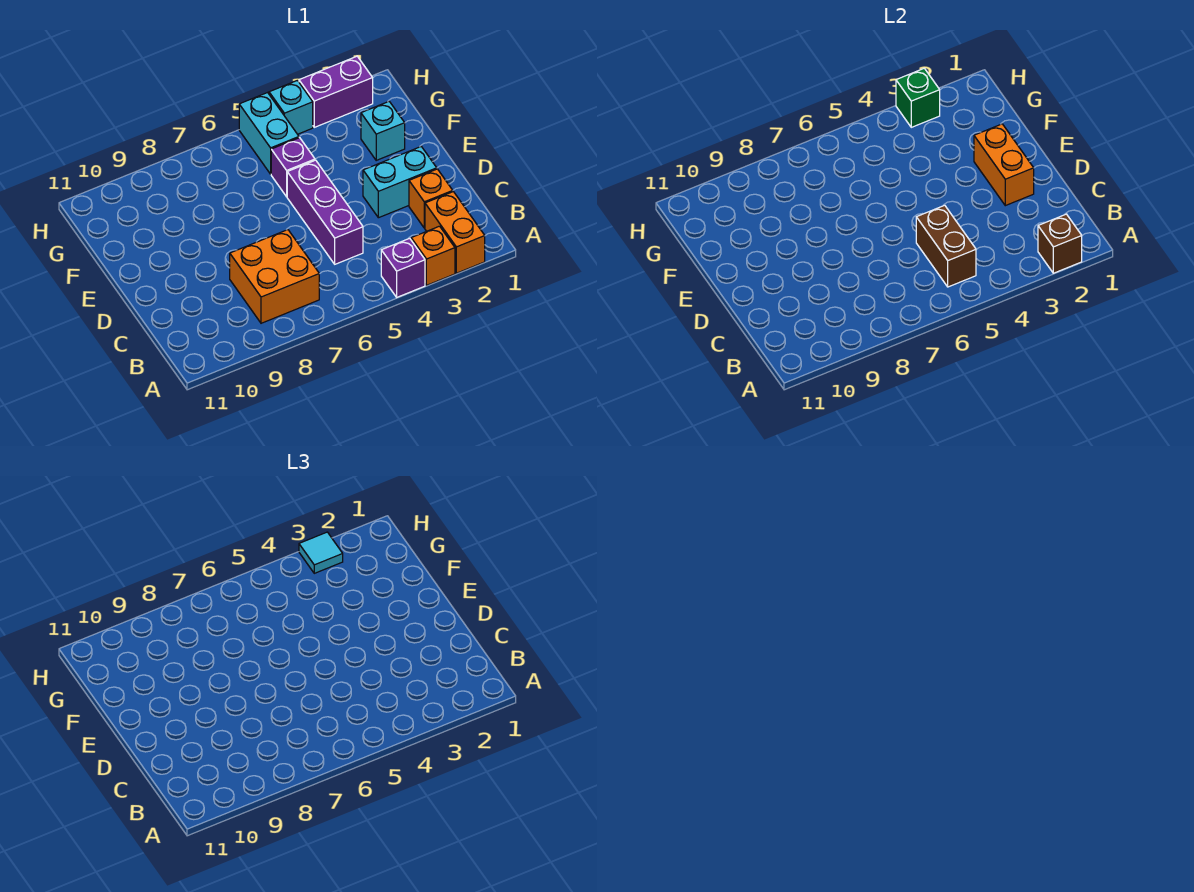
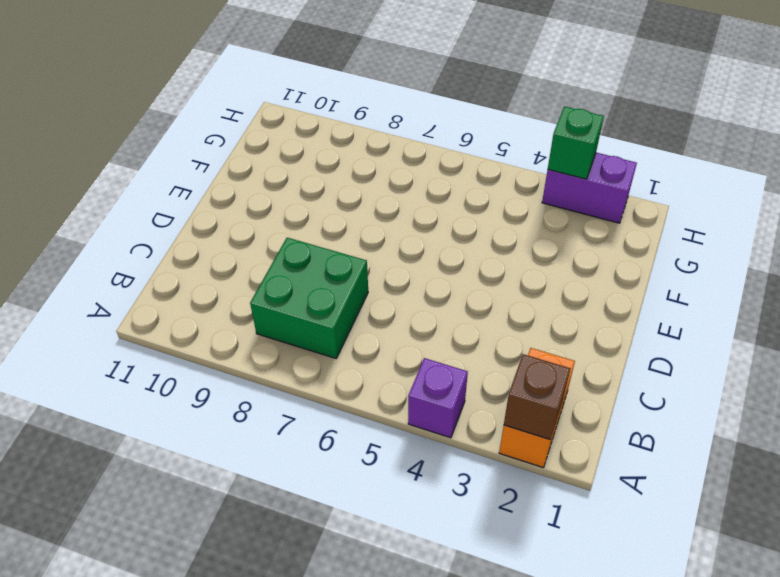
green 2x2 brick [250,238,368,358] -> orange 2x2 brick [230,230,319,323]
none -> orange 1x1 brick [411,226,455,285]
none -> orange 1x1 brick [409,169,453,228]
none -> purple 1x3 brick [287,160,363,264]

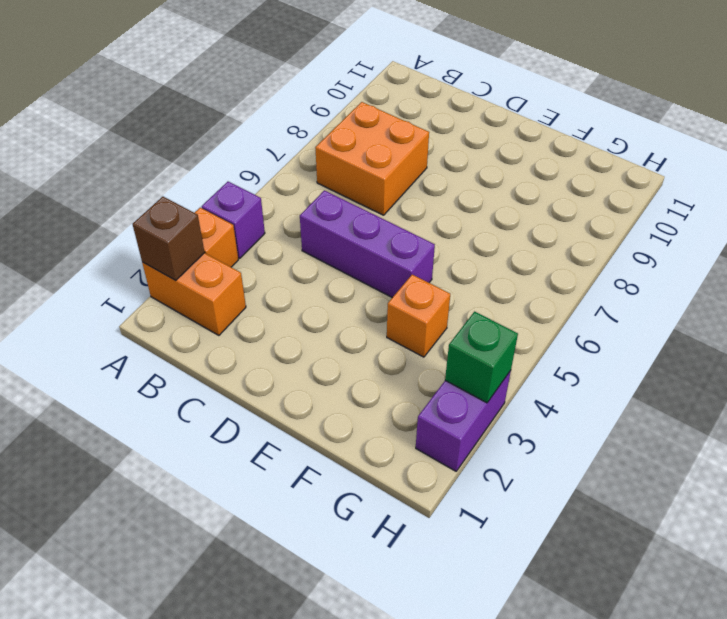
orange 1x1 brick [387,275,450,357] -> orange 1x1 brick moved to [409,169,453,228]
none -> cyan 1x2 brick [363,147,437,218]
none -> cyan 1x1 brick [361,102,405,160]
none -> purple 1x1 brick [271,138,315,197]

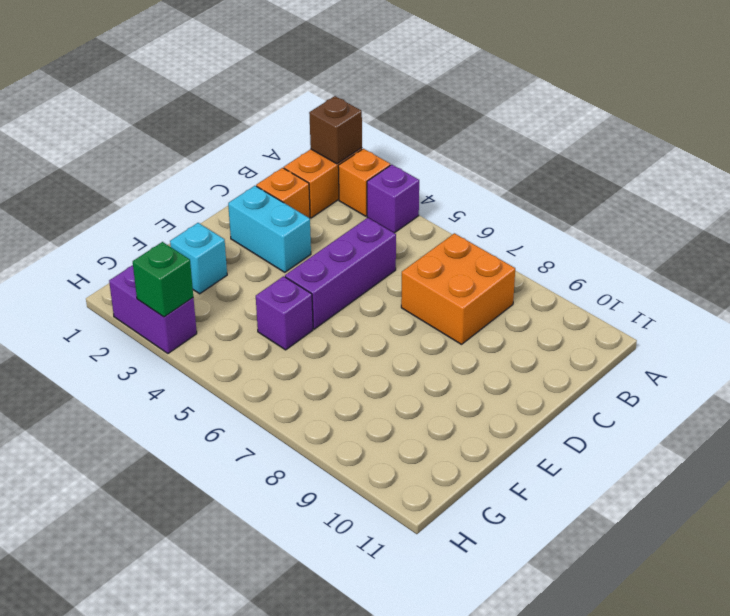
none -> cyan 1x2 brick [239,93,299,174]
none -> cyan 1x1 brick [269,80,313,134]
none -> brown 1x2 brick [916,205,976,287]

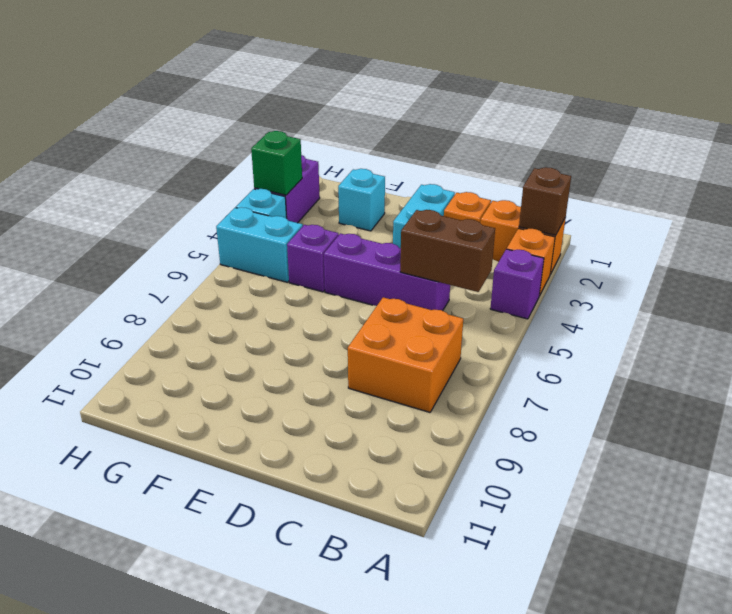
none -> orange 1x2 brick [974,124,1034,206]
none -> cyan 1x1 tile [299,532,343,573]

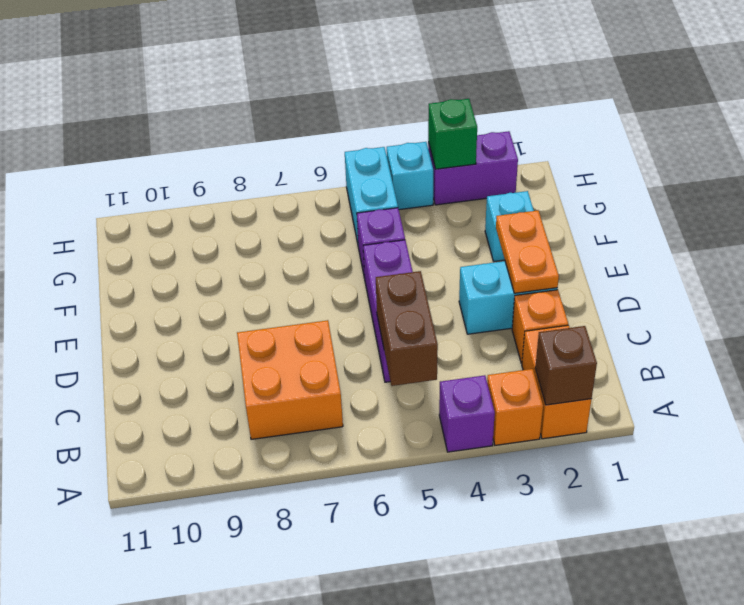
orange 1x2 plate [496,210,559,293] -> orange 1x2 brick [974,124,1034,206]
none -> cyan 1x1 tile [299,532,343,573]

